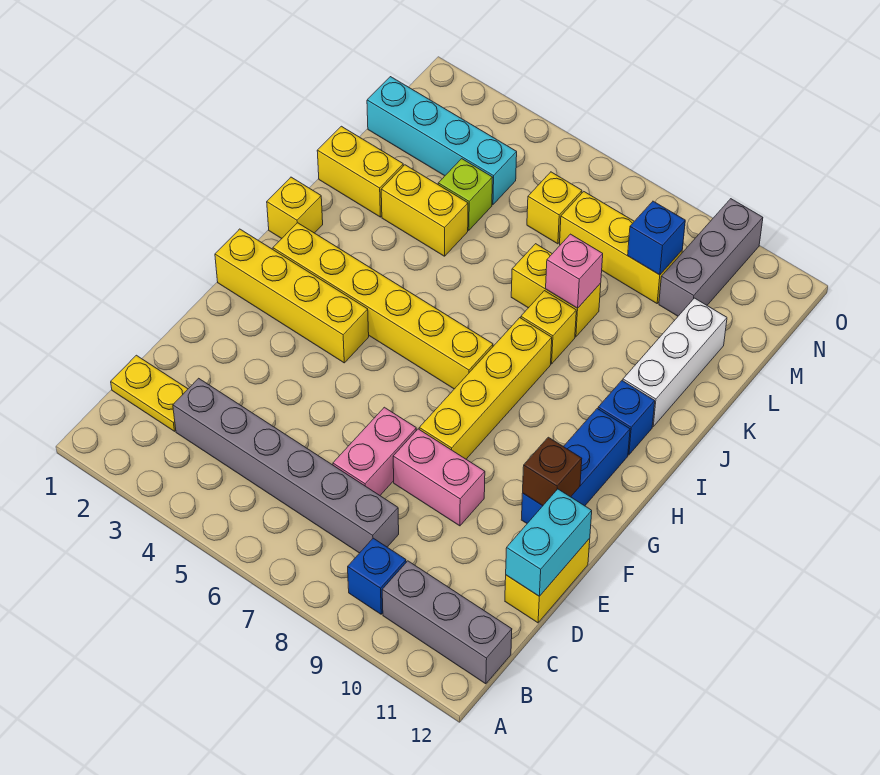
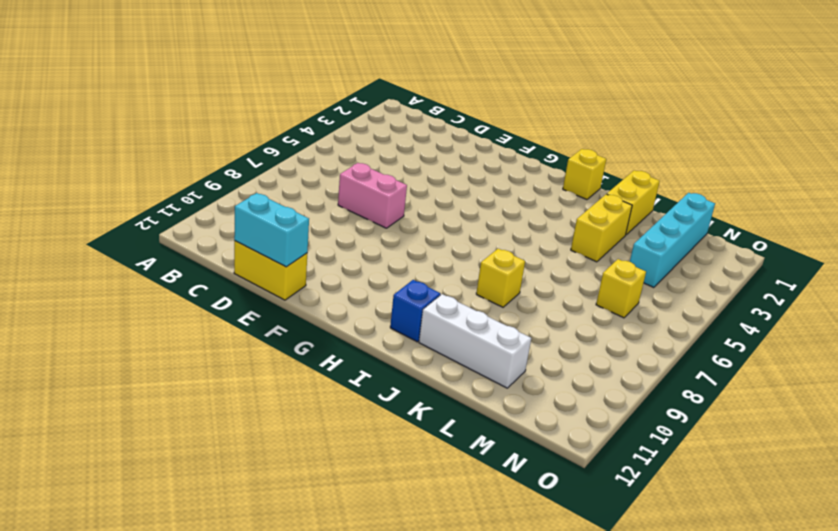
none -> blue 1x1 brick [348,538,406,614]
none -> grey 1x3 brick [382,561,512,684]
none -> yellow 1x2 plate [111,355,188,431]

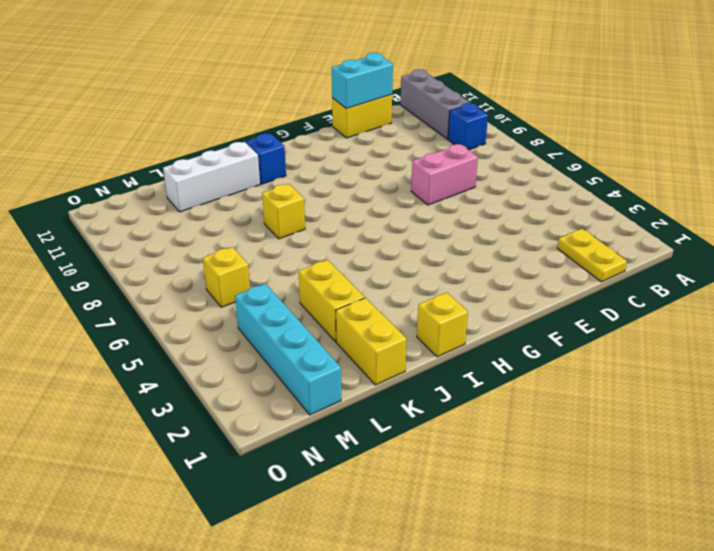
none -> grey 1x6 brick [173,378,399,553]
none -> pink 1x2 brick [393,429,485,526]
none -> yellow 1x4 brick [419,318,552,459]

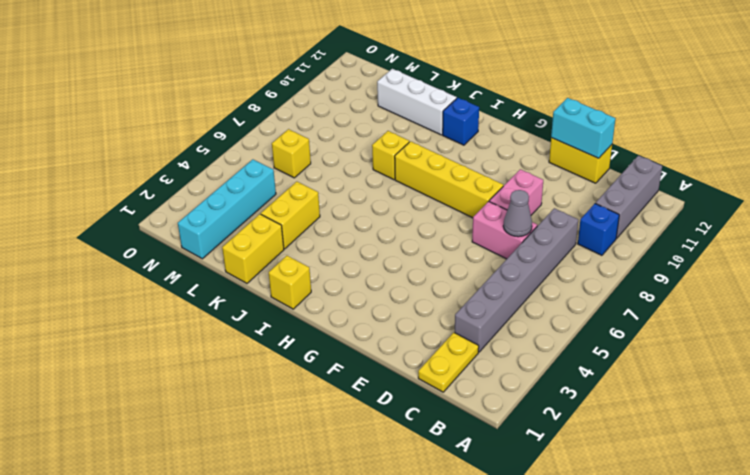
grey 1x1 cone [503,190,532,237] -> none
none -> blue 1x3 brick [521,409,630,523]
none -> yellow 1x4 brick [215,229,369,363]
none -> yellow 1x6 brick [273,223,493,389]

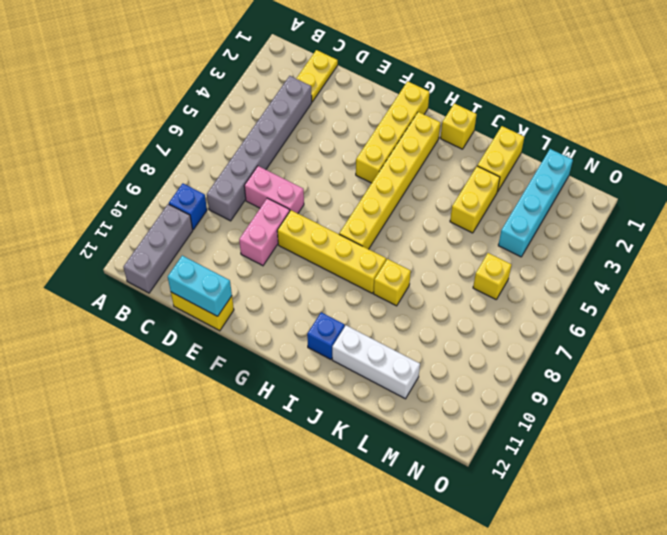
none -> blue 1x3 brick [521,409,630,523]
none -> yellow 1x2 brick [511,244,601,337]
none -> lime 1x1 brick [438,159,493,230]

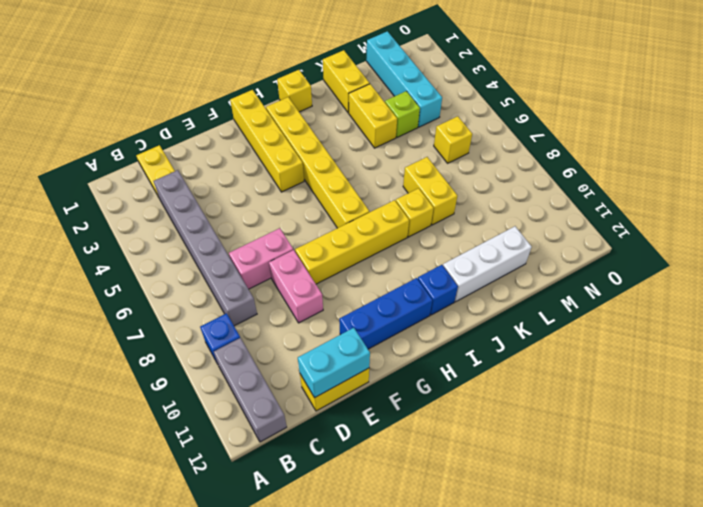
none -> yellow 1x3 brick [560,192,682,303]
none -> grey 1x3 brick [659,199,763,316]
none -> brown 1x1 brick [523,437,582,506]

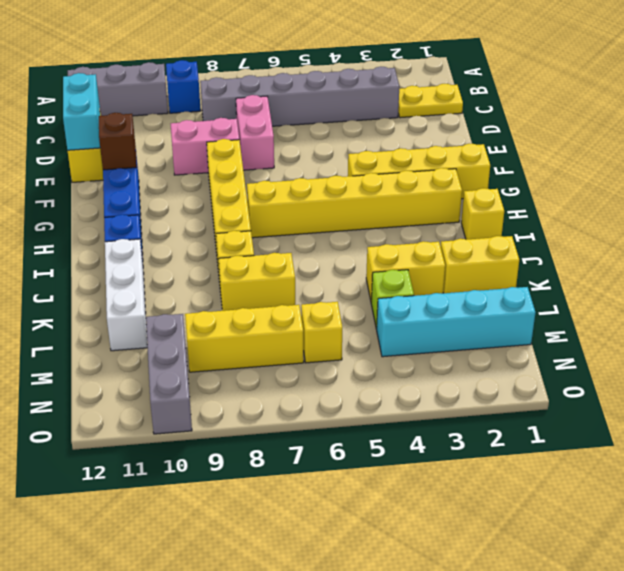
none -> pink 1x1 brick [546,234,603,308]
none -> blue 1x1 brick [628,201,685,275]

